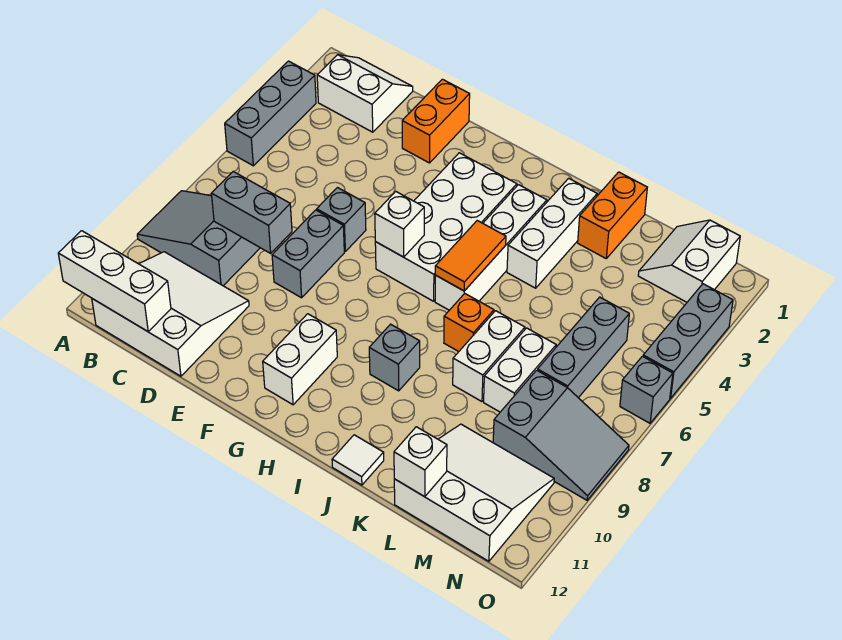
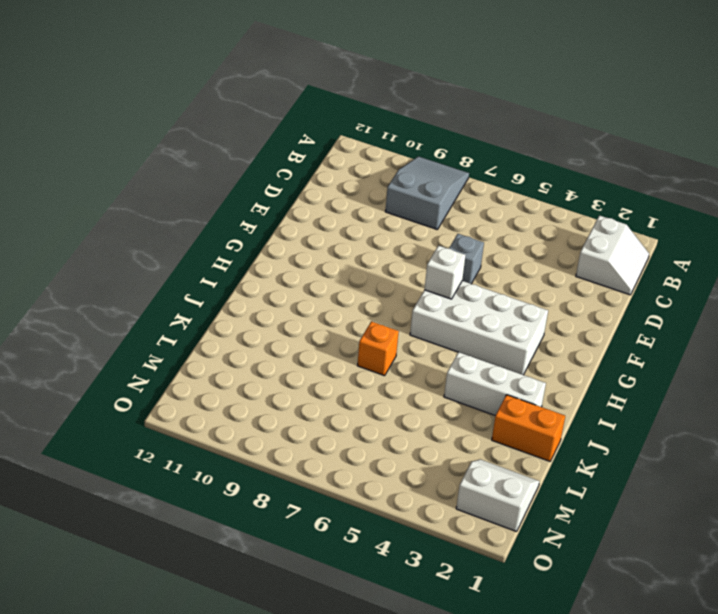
none -> grey 1x3 brick [225,61,316,166]
none -> white 3x3 slope [92,252,249,376]
none -> orange 1x2 brick [402,79,470,163]

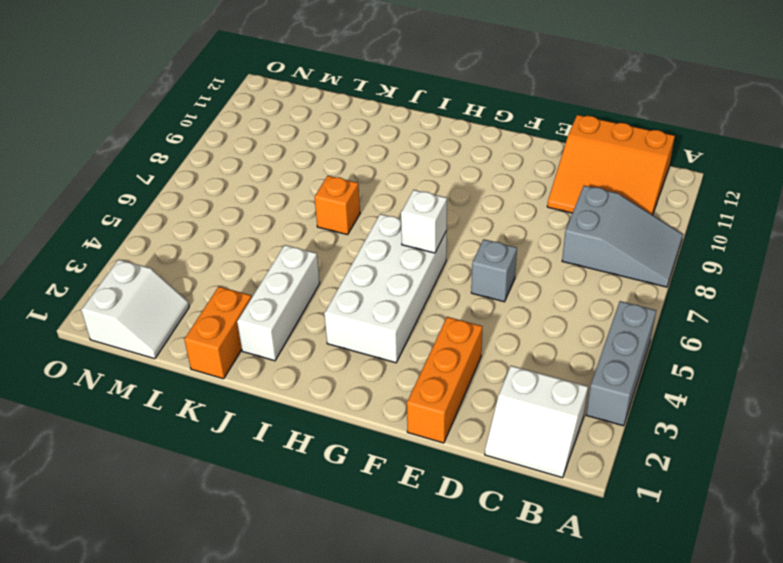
orange 3x3 slope [547,115,675,215] -> white 3x3 slope [92,252,249,376]
orange 1x3 brick [407,317,483,443] -> orange 1x2 brick [402,79,470,163]
none -> grey 1x2 brick [272,210,344,298]
none -> white 1x2 brick [263,314,337,405]
none -> white 1x4 brick [435,185,547,310]

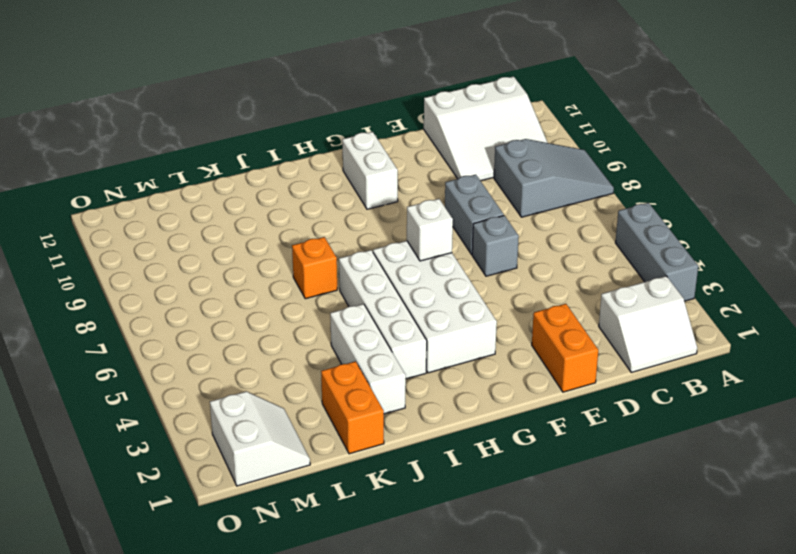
none -> grey 1x1 brick [369,324,420,391]
none -> white 1x1 tile [332,435,384,485]
none -> white 1x2 brick [453,311,525,402]

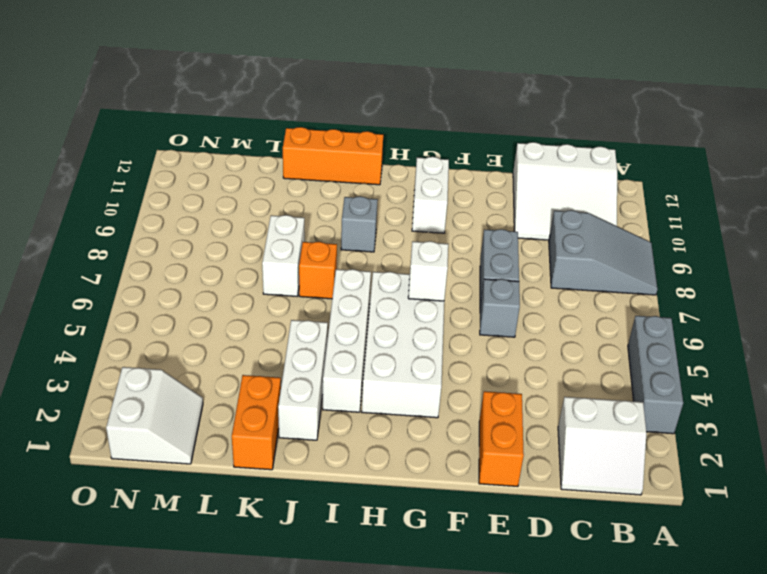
orange 1x3 brick [283,127,383,185] -> white 1x1 tile [332,435,384,485]
none -> white 1x2 brick [484,328,556,412]
none -> white 3x3 slope [394,424,554,561]
none -> grey 1x3 brick [537,297,629,398]

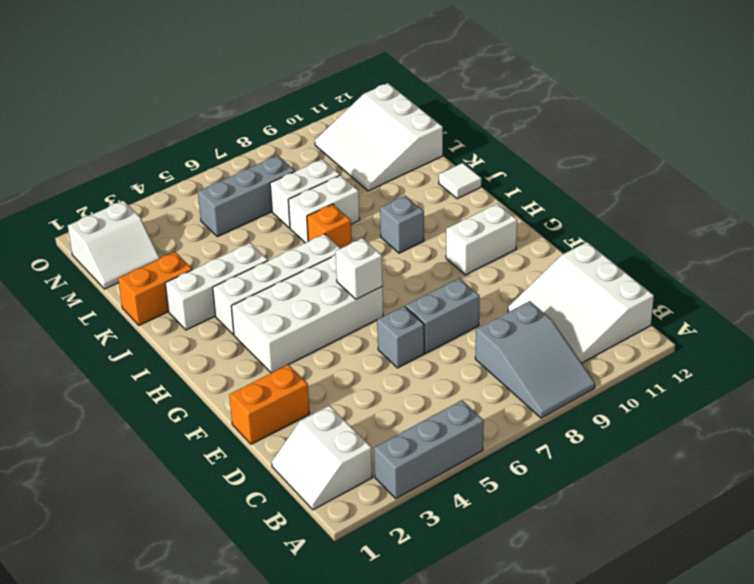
none -> grey 2x3 slope [493,370,629,500]
none -> grey 1x3 brick [643,284,733,398]
none -> grey 1x1 brick [620,356,673,423]

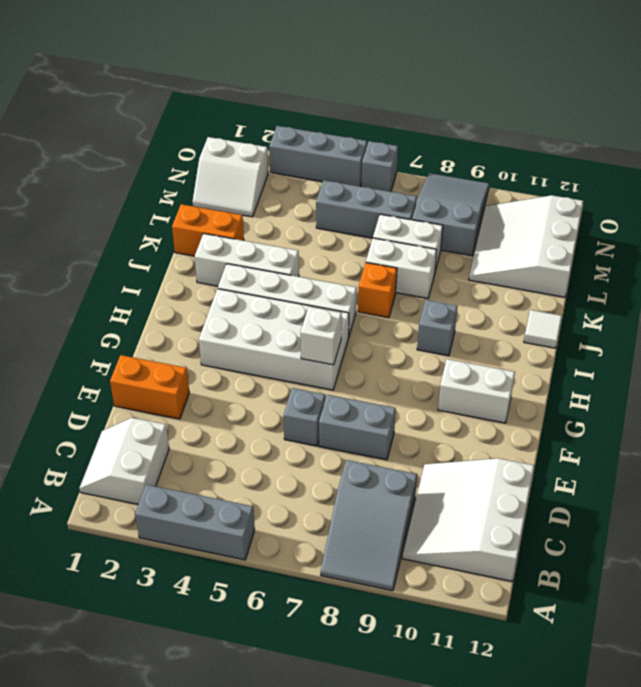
none -> white 1x3 brick [58,231,171,331]
none -> grey 1x2 brick [211,172,292,253]
none -> orange 1x2 tile [435,221,506,291]

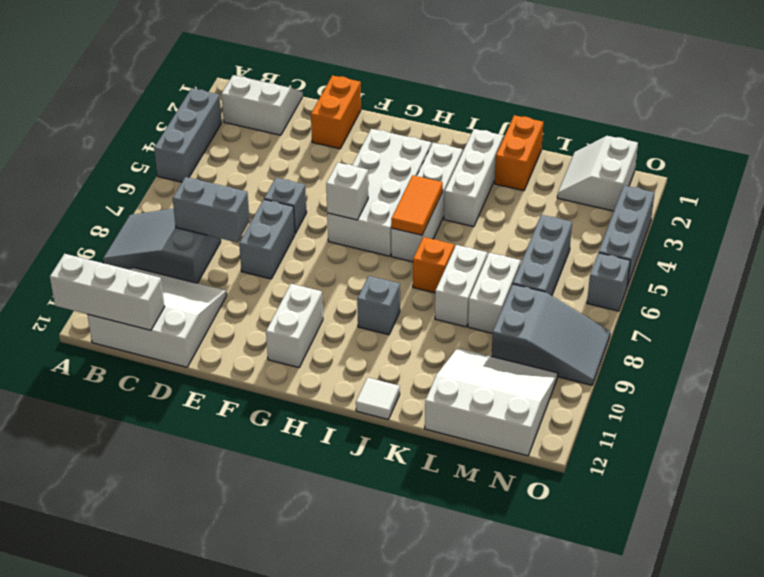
none -> white 1x1 brick [394,427,447,497]

